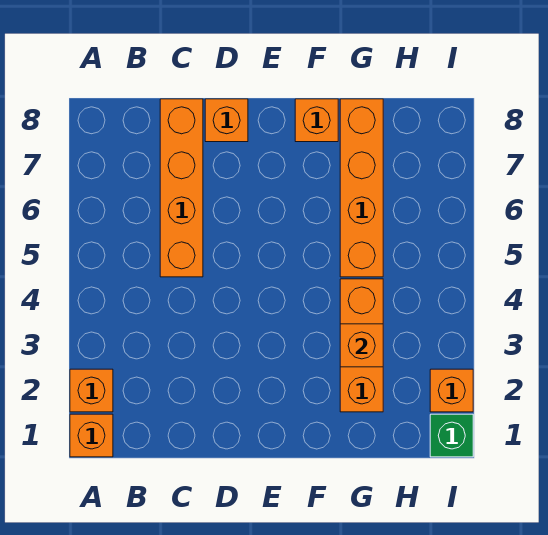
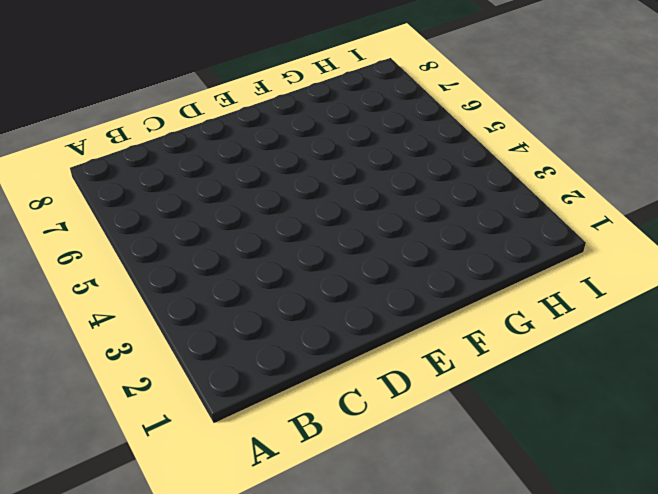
none -> orange 1x1 brick [70,414,113,457]
none -> orange 1x1 brick [70,369,113,412]

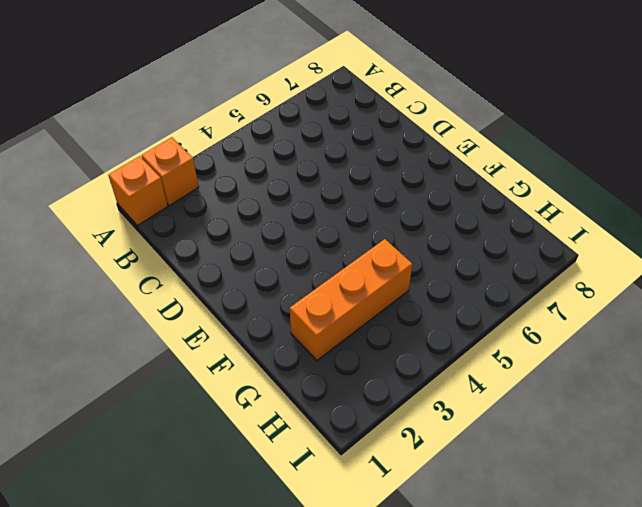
none -> orange 1x4 brick [160,99,203,277]
none -> orange 1x1 brick [205,99,248,142]

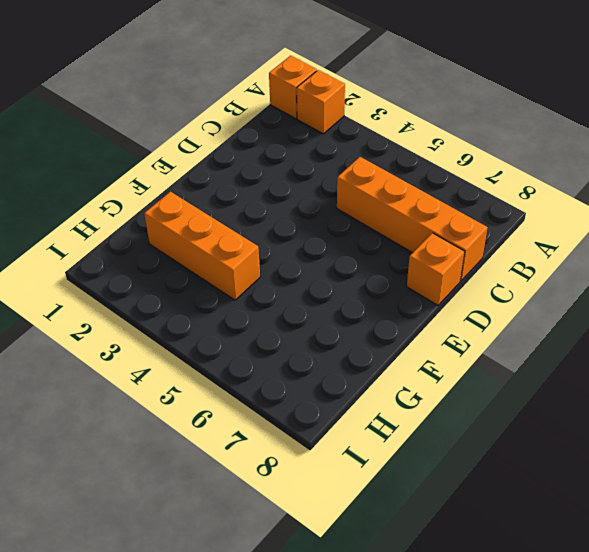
none -> orange 1x1 brick [295,99,338,142]
none -> orange 1x4 brick [340,99,383,277]

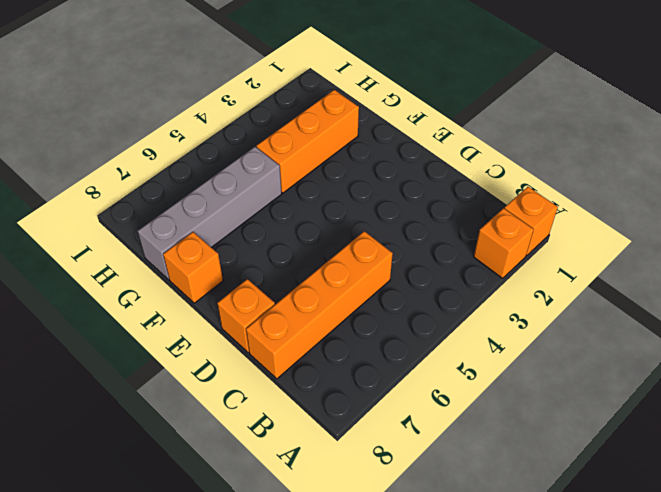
grey 1x4 brick [138,147,282,280] -> orange 1x4 brick [340,99,383,277]
none -> green 1x1 brick [430,414,473,457]
none -> orange 1x1 brick [430,369,473,412]

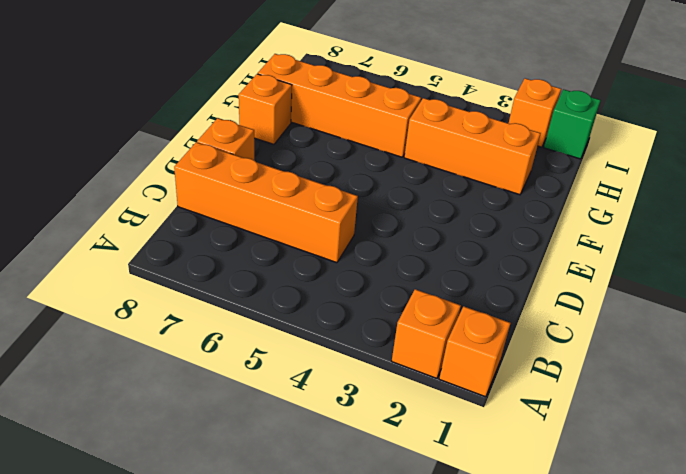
none -> orange 1x1 brick [340,324,383,367]

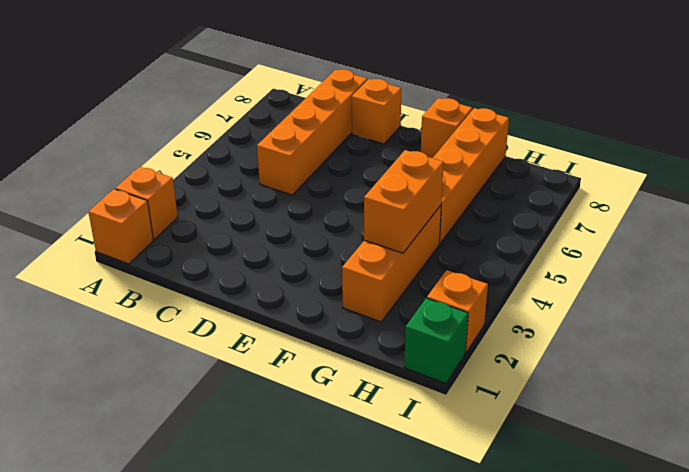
orange 1x2 brick [364,150,444,253] -> orange 1x1 brick [340,324,383,367]

